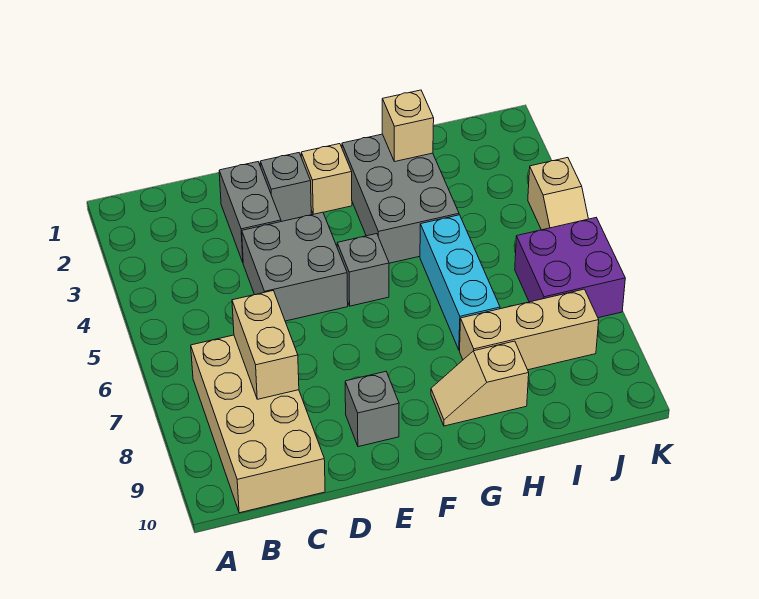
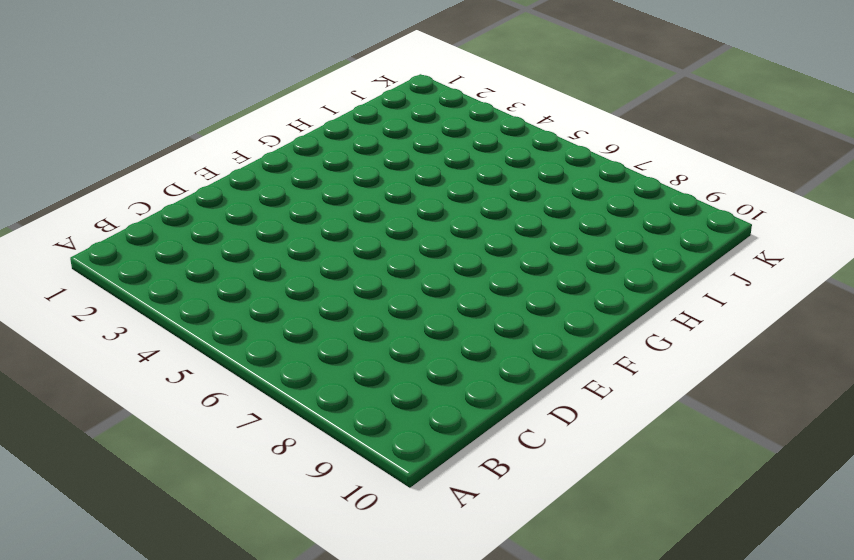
none -> tan 2x4 brick [191,335,325,513]
none -> grey 1x2 brick [219,162,281,262]
none -> grey 2x2 brick [242,212,348,321]

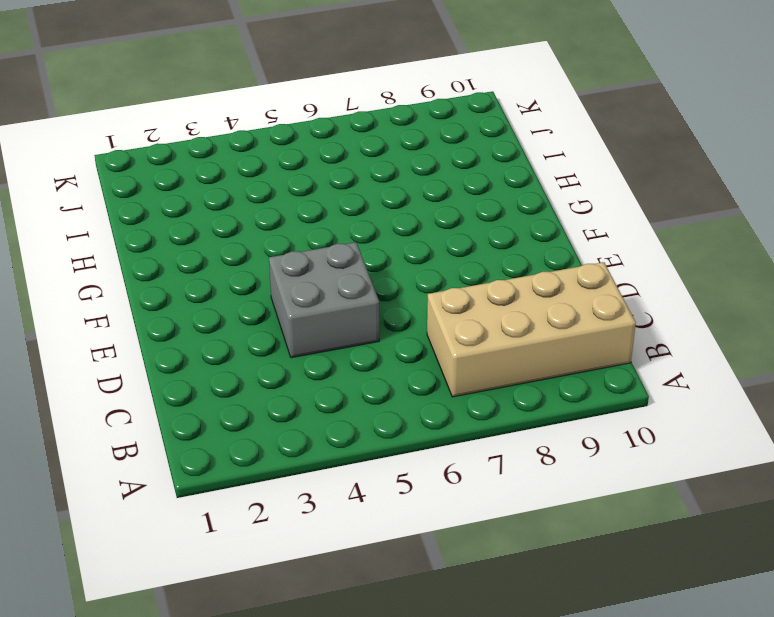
none -> grey 1x2 brick [219,162,281,262]
none -> grey 1x1 brick [260,153,311,222]
none -> grey 1x1 brick [345,372,399,447]

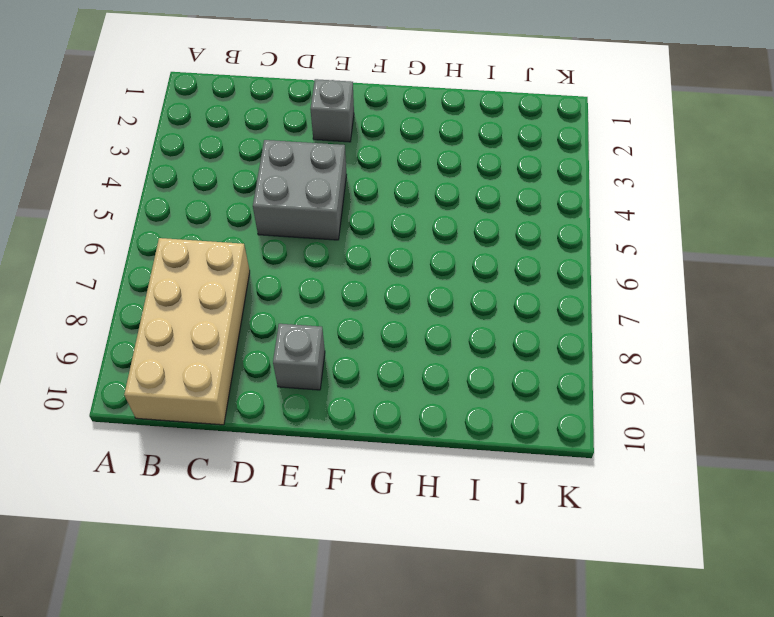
none -> grey 1x2 brick [219,162,281,262]
none -> tan 1x1 brick [301,144,352,214]
none -> grey 1x1 brick [337,234,389,306]

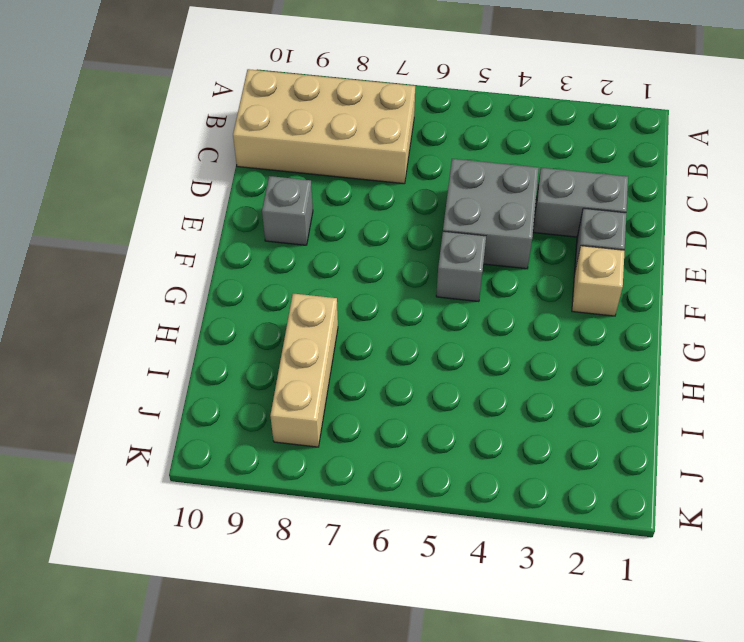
none -> grey 2x3 brick [342,134,459,263]
none -> tan 1x2 slope [431,341,529,426]
none -> cyan 1x3 brick [420,215,500,350]

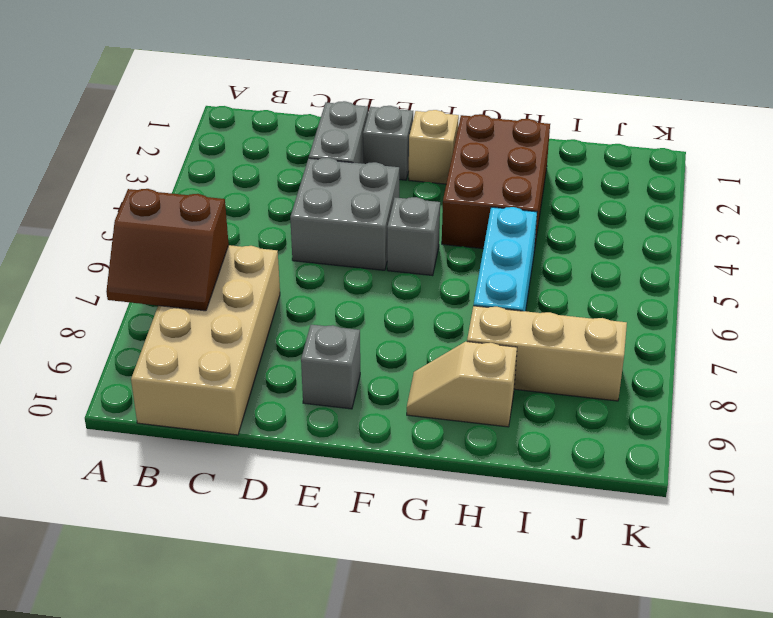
brown 2x2 slope [106,189,229,311] -> none
brown 2x3 brick [442,114,550,251] -> grey 2x3 brick [342,134,459,263]
none -> purple 2x2 brick [515,218,625,318]
none -> tan 1x2 slope [528,158,588,230]
none -> tan 1x2 brick [232,291,299,399]

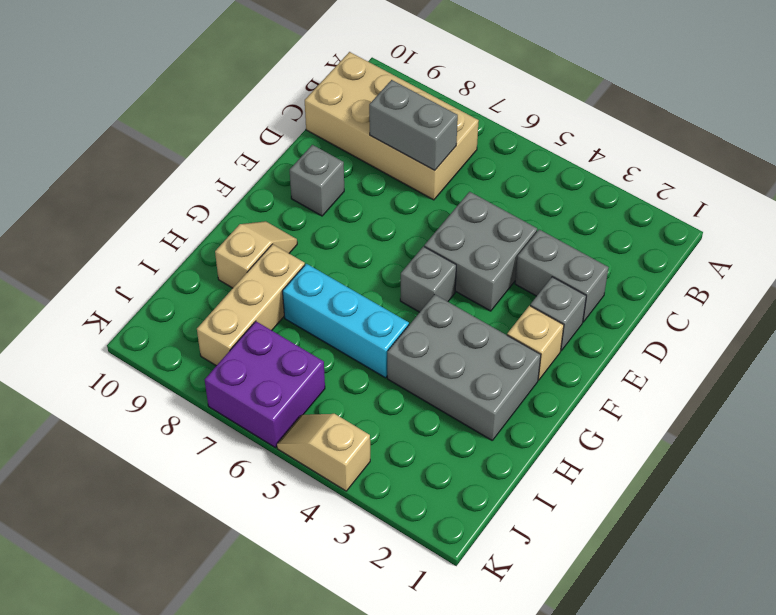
grey 1x2 brick [369,80,458,170] -> tan 1x2 brick [232,291,299,399]
none -> tan 1x1 brick [382,90,434,162]

